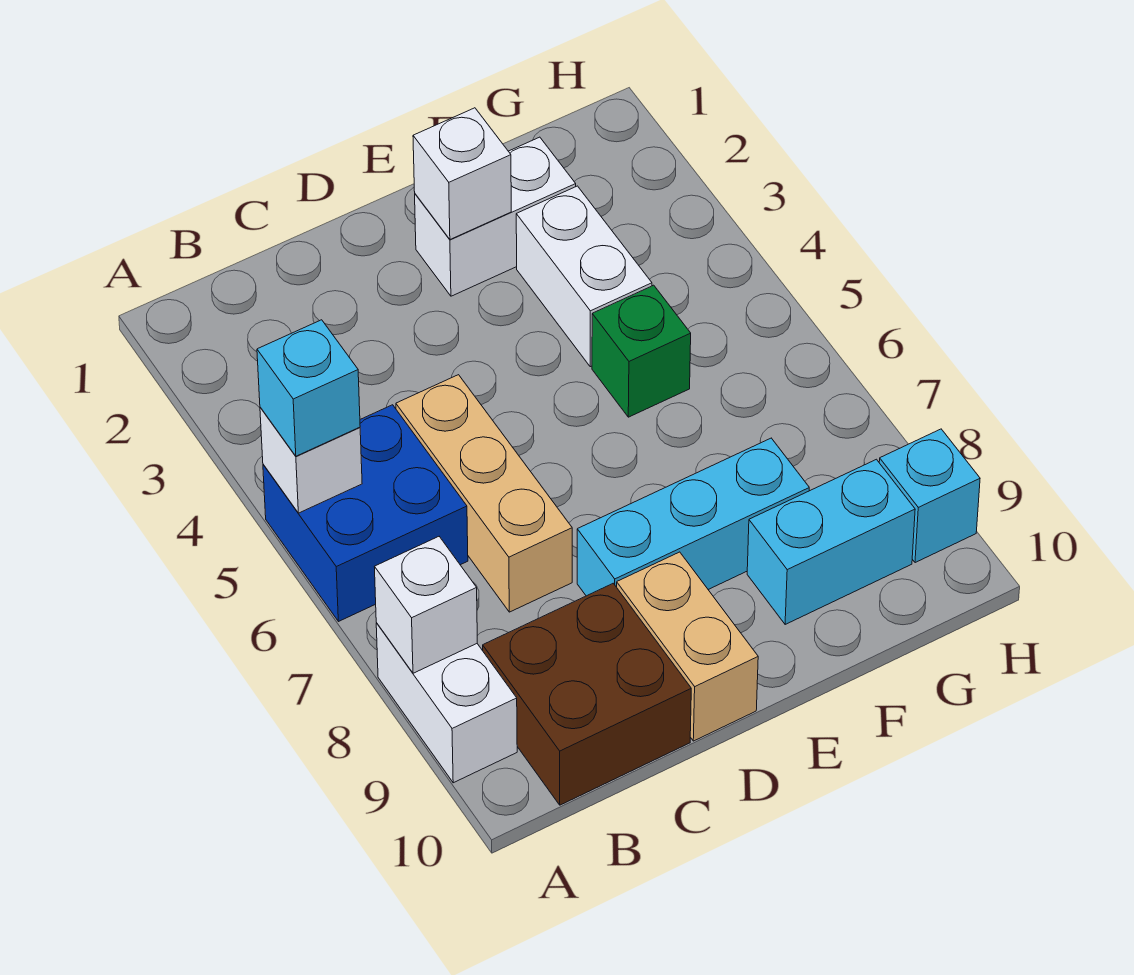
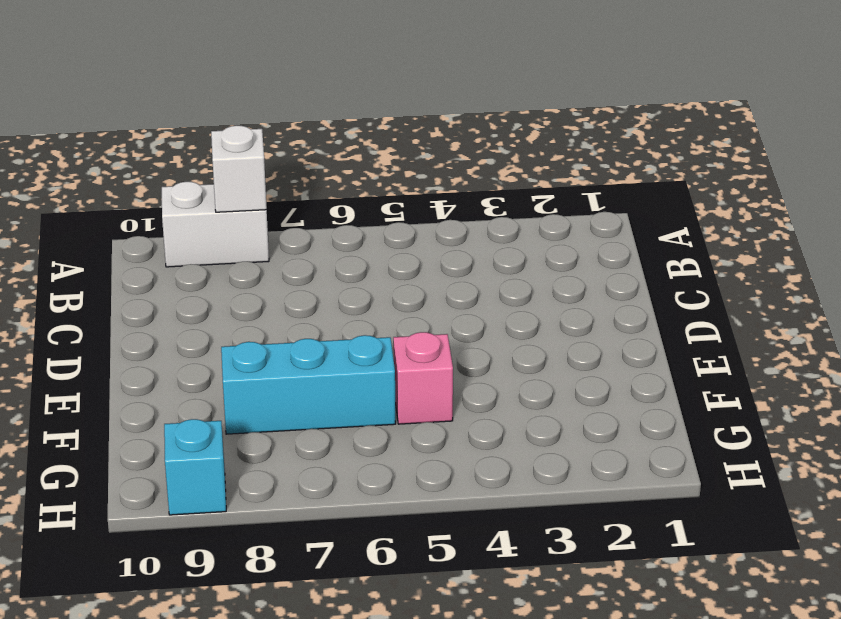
pink 1x1 brick [393,332,453,424] -> green 1x1 brick [592,285,691,417]
cyan 1x3 brick [221,335,396,434] -> cyan 1x3 brick turned to [577,438,809,596]
none -> blue 2x2 brick [263,405,468,622]
none -> brown 2x2 brick [483,583,691,805]
none -> tan 1x3 brick [396,375,572,612]

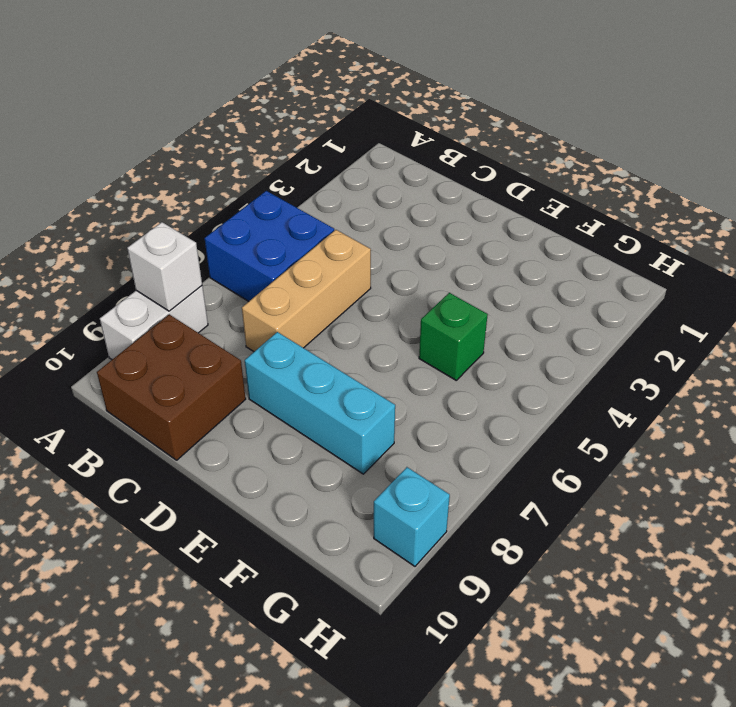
none -> tan 1x2 brick [617,552,758,741]
none -> white 1x2 brick [415,137,576,296]
none -> white 1x2 brick [516,186,652,367]

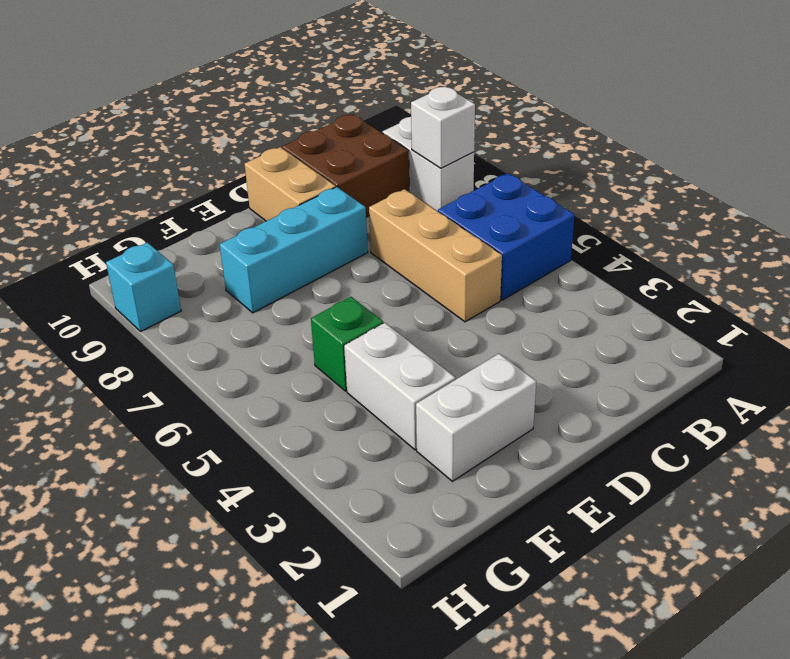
none -> cyan 1x2 brick [747,459,915,624]
none -> white 1x1 brick [260,407,362,513]
none -> white 1x1 brick [413,108,511,239]

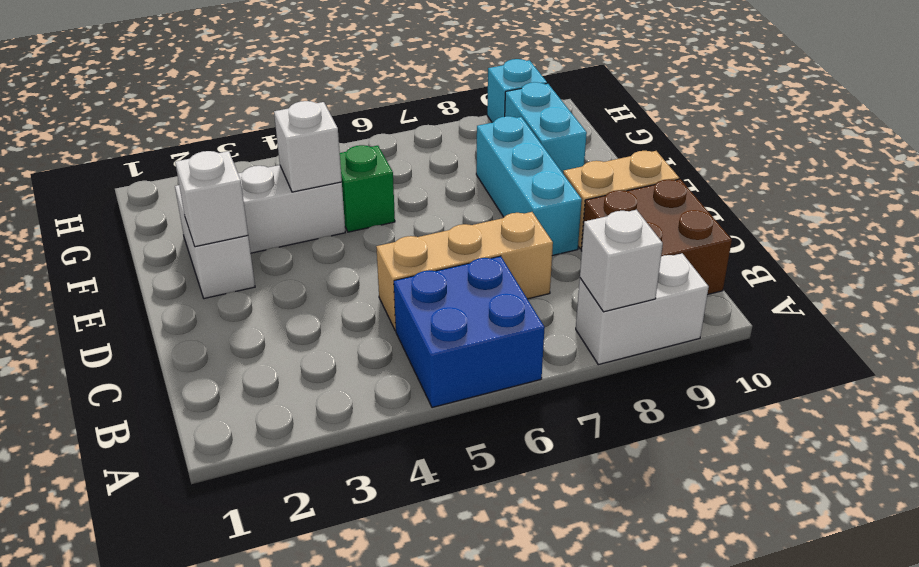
white 1x1 brick [274,101,342,192] -> white 1x1 brick moved to [260,407,362,513]
none -> cyan 1x1 brick [257,320,360,456]

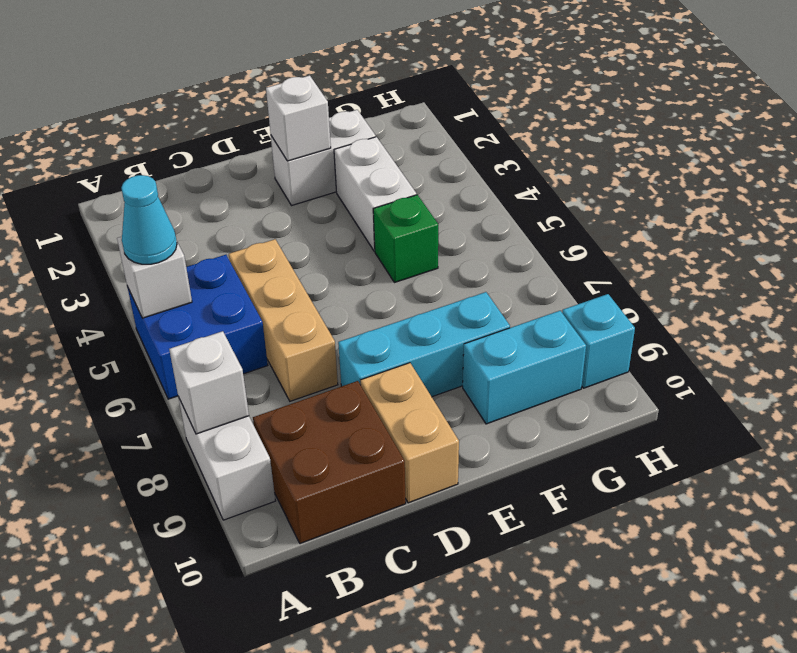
cyan 1x1 cone [121,175,177,264] -> cyan 1x1 brick [257,320,360,456]

